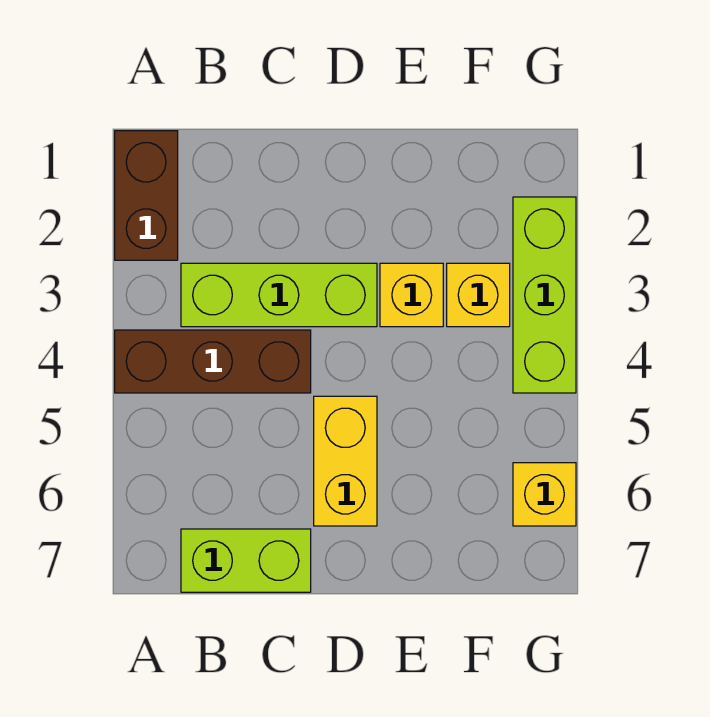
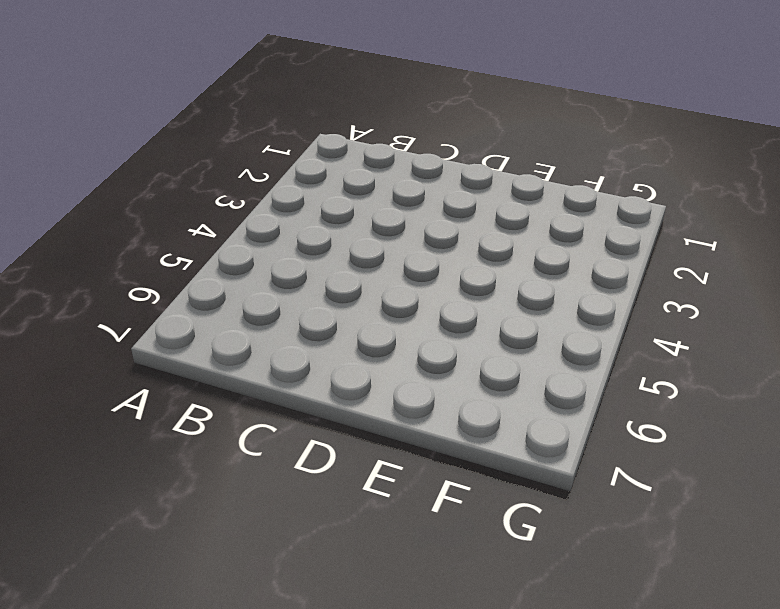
none -> brown 1x2 brick [115,131,178,260]
none -> brown 1x3 brick [115,330,311,393]

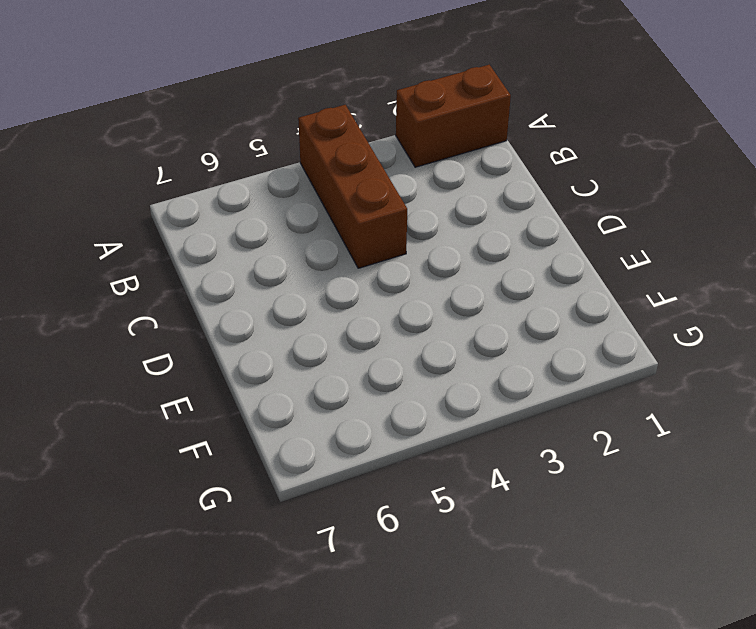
none -> lime 1x3 brick [181,263,377,327]
none -> lime 1x2 brick [181,529,311,592]

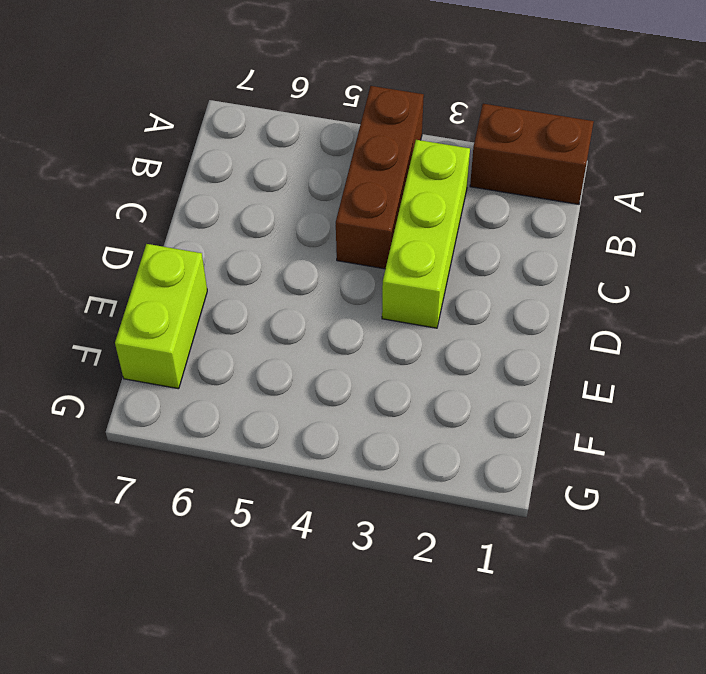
lime 1x2 brick [115,244,207,389] -> lime 1x2 brick moved to [181,529,311,592]
none -> yellow 1x2 brick [314,396,377,526]
none -> yellow 1x1 brick [380,263,443,327]

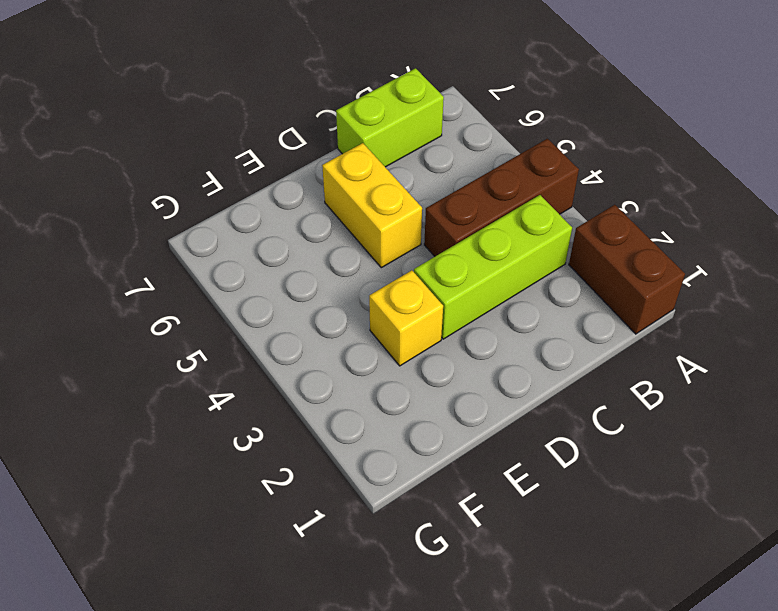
none -> yellow 1x1 brick [447,263,510,327]
none -> lime 1x3 brick [513,197,576,393]

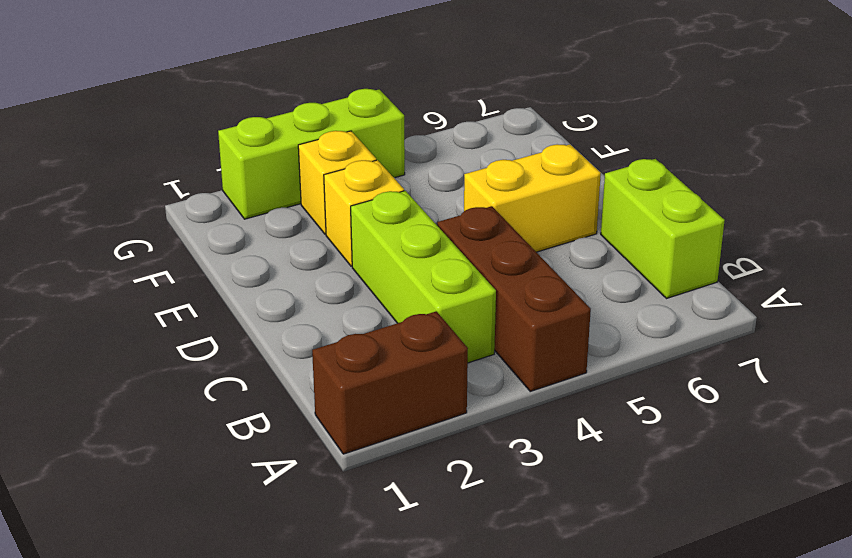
none -> yellow 1x1 brick [513,463,576,526]

